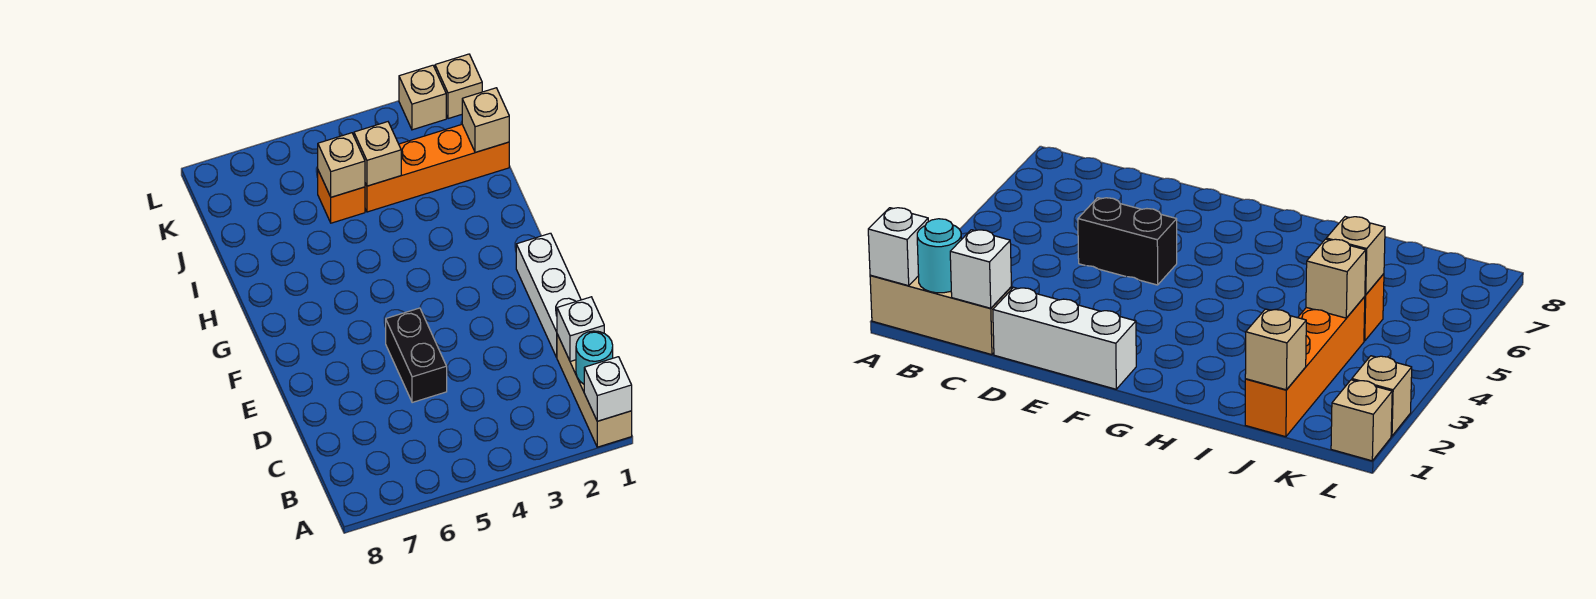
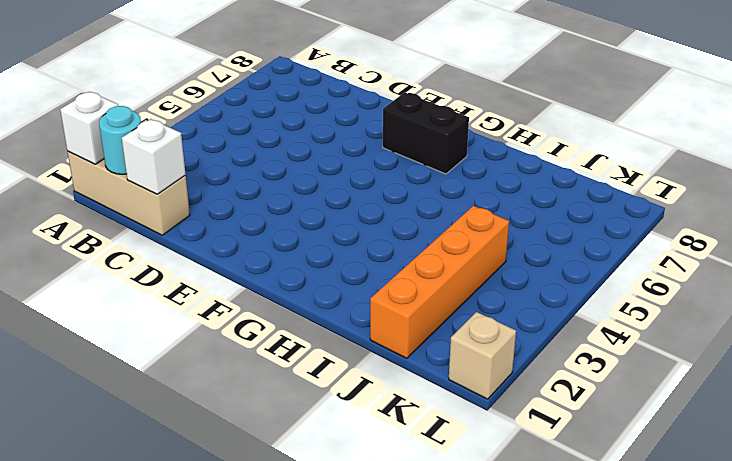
black 1x2 brick [383,93,469,174] -> black 1x2 brick moved to [386,308,447,403]
none -> white 1x3 brick [516,233,581,357]
none -> orange 1x1 brick [318,171,365,223]
none -> tan 1x1 brick [399,65,446,130]

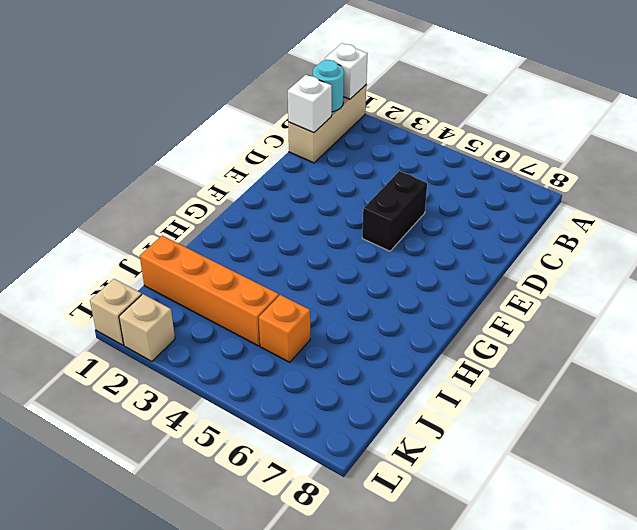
none -> white 1x3 brick [516,233,581,357]
none -> tan 1x1 brick [462,88,509,152]
none -> tan 1x1 brick [354,122,401,186]

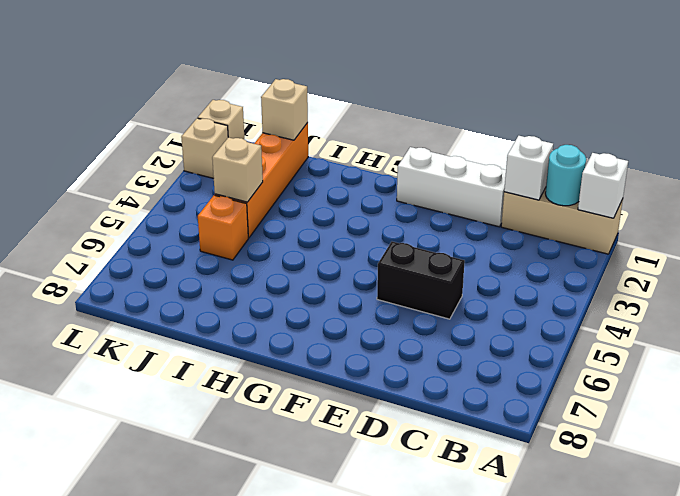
none -> tan 1x1 brick [318,133,365,197]

